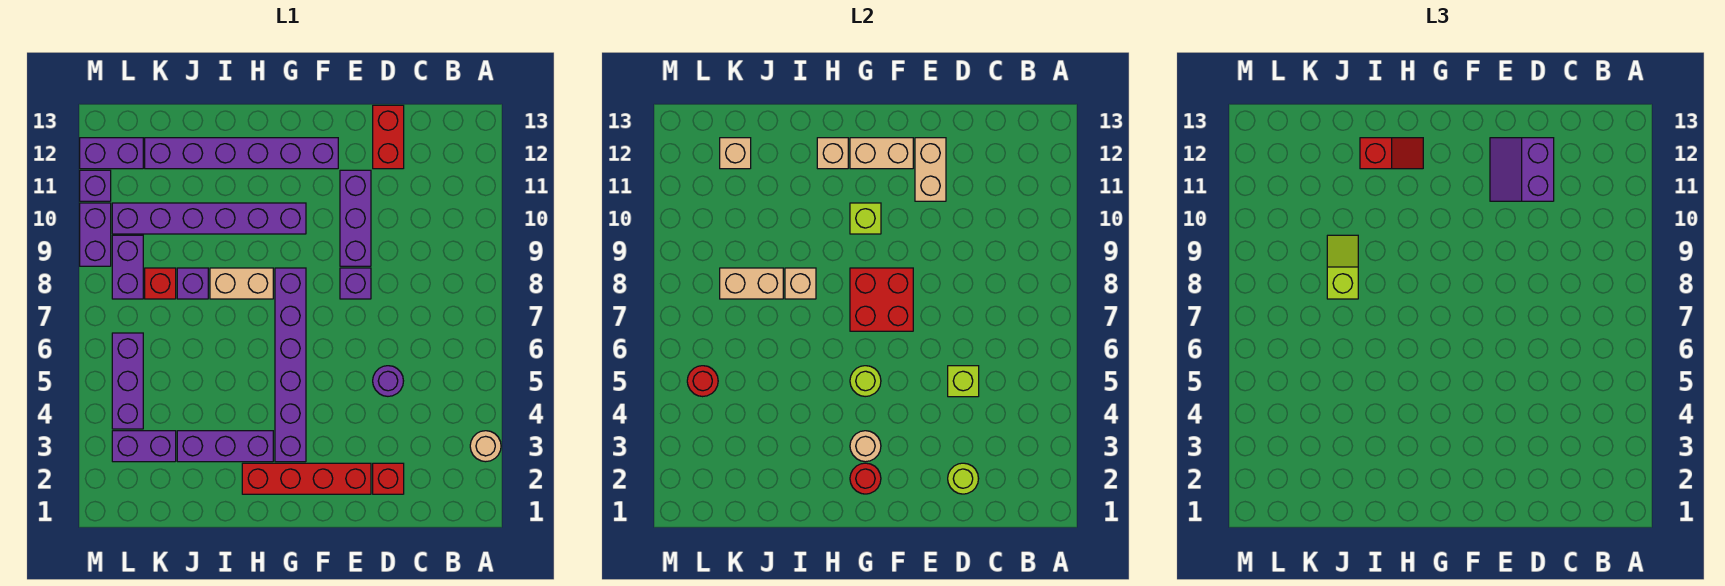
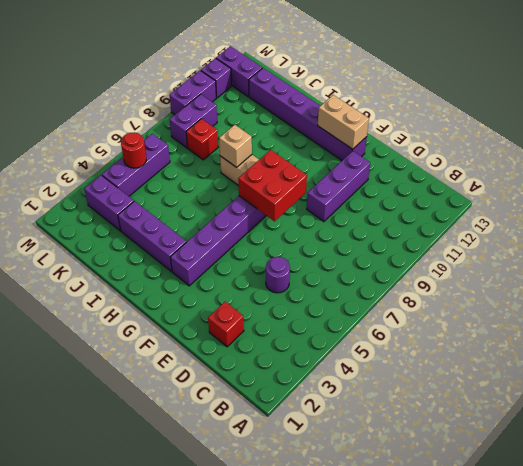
none -> tan 1x1 round brick [470,431,501,462]
none -> red 1x2 brick [373,105,404,169]
none -> red 1x4 brick [242,463,371,494]
none -> purple 1x1 brick [340,268,371,299]

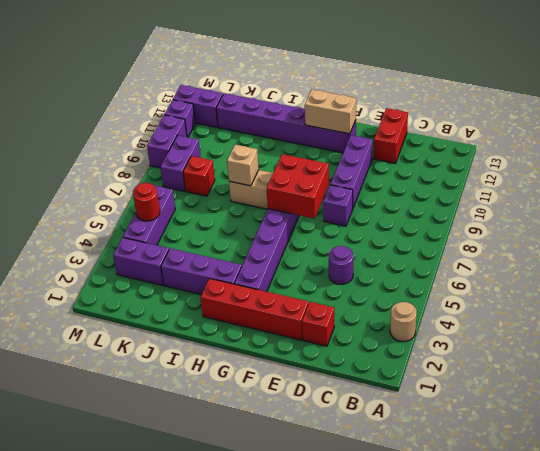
none -> purple 1x6 brick [112,203,306,234]
none -> purple 1x1 brick [177,268,208,299]
none -> lime 1x1 round brick [948,463,979,494]
none -> lime 1x1 brick [948,366,979,397]

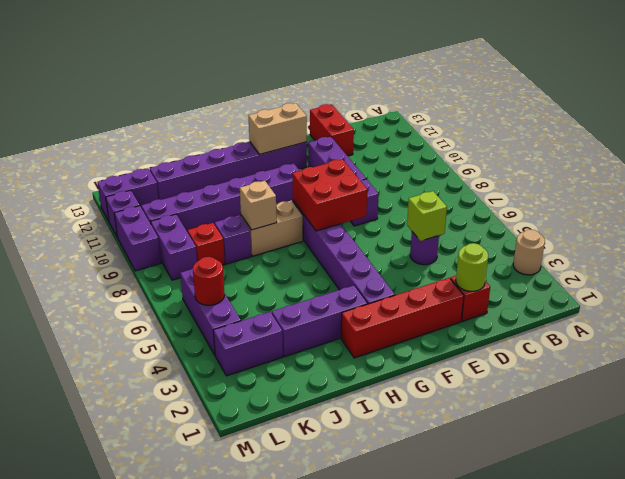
none -> tan 1x2 brick [915,138,946,201]
none -> red 1x1 round brick [850,463,881,494]
none -> tan 1x1 round brick [850,431,881,462]
none -> lime 1x1 round brick [850,366,881,397]

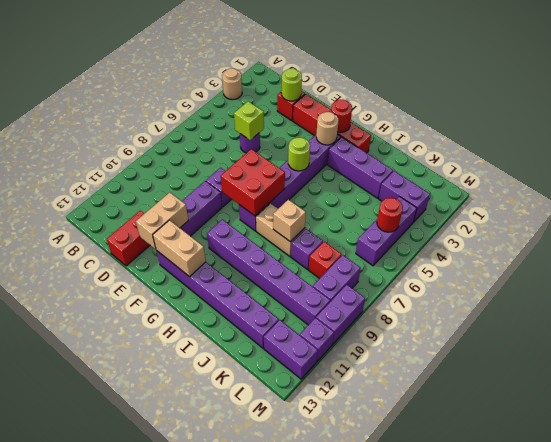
none -> lime 1x1 brick [850,203,881,234]
none -> tan 1x1 brick [817,138,848,169]
none -> tan 1x2 brick [720,268,783,299]
none -> tan 1x1 brick [720,138,751,169]

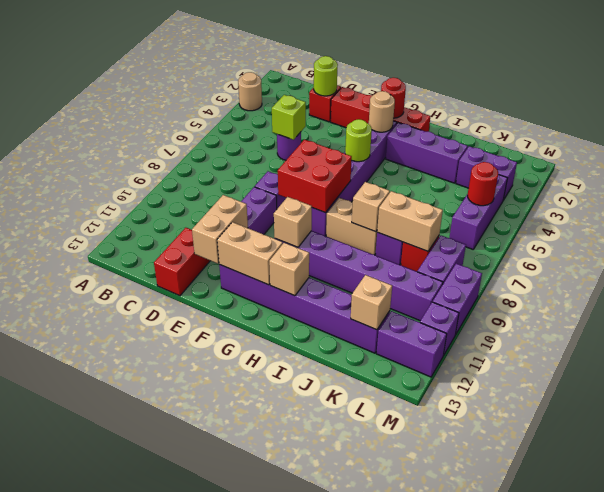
tan 1x1 brick [274,197,312,247] -> lime 1x1 brick [850,203,881,234]
none -> purple 2x2 slope [1490,138,1554,201]
none -> red 1x2 slope [1360,138,1423,169]
none -> lime 1x2 slope [1327,235,1358,299]

